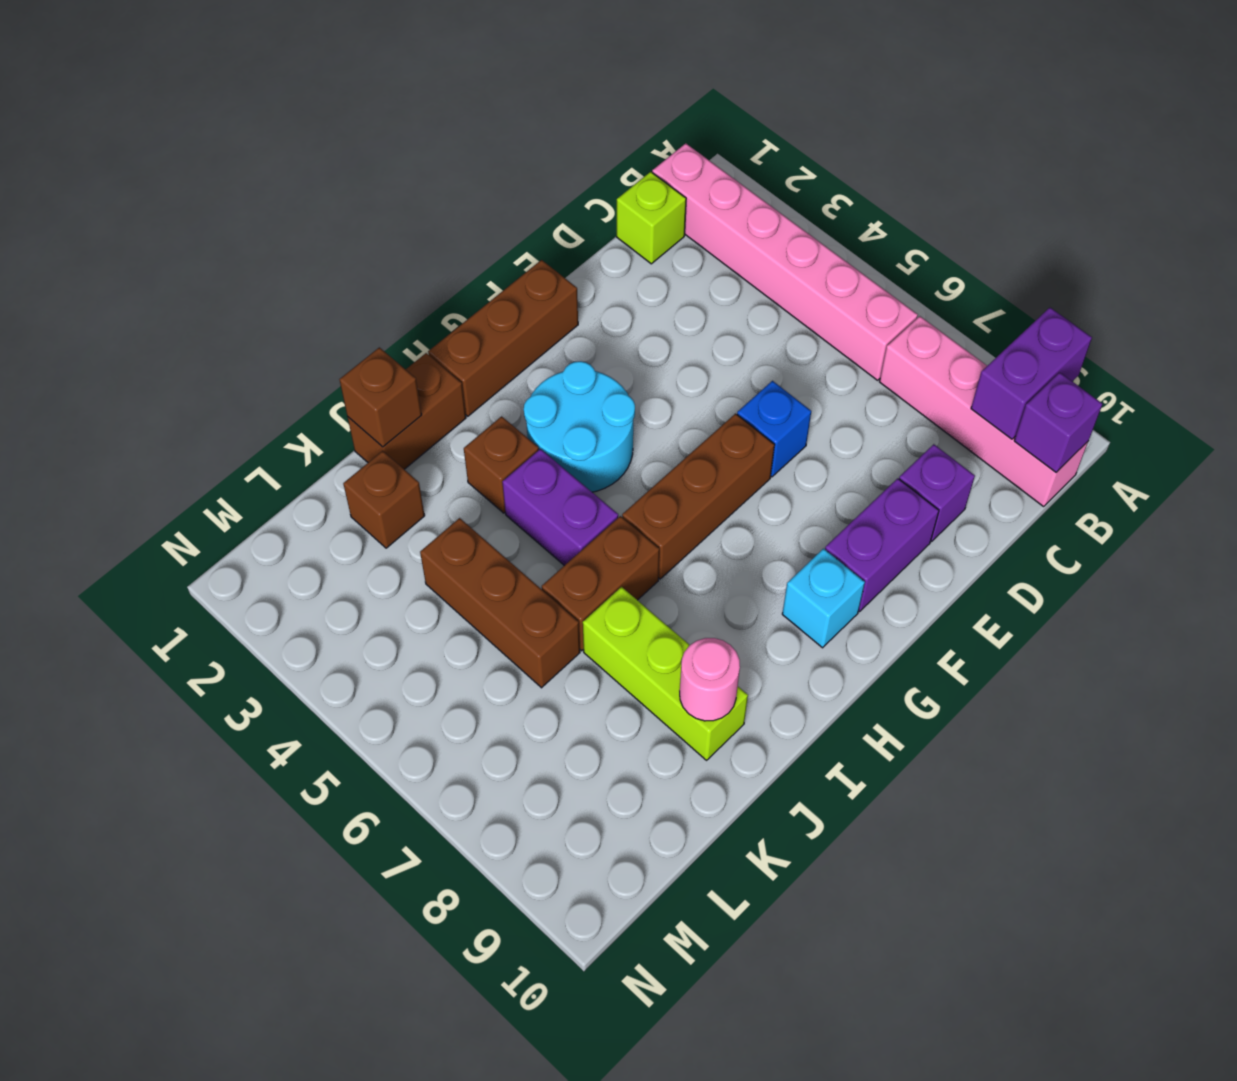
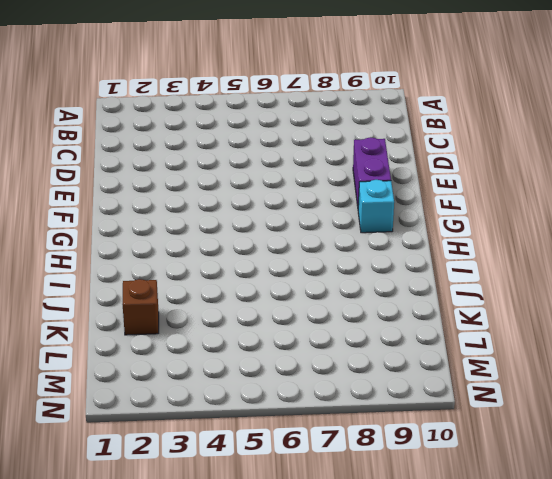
none -> pink 1x6 brick [652,143,918,380]
none -> pink 1x4 brick [880,316,1088,507]
none -> lime 1x1 brick [617,172,686,264]

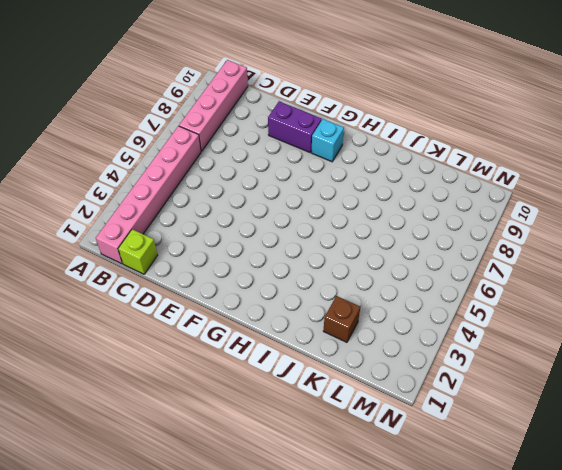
none -> purple 1x1 brick [899,444,975,541]
none -> blue 1x1 brick [737,381,811,477]
none -> brown 1x3 brick [428,260,578,416]

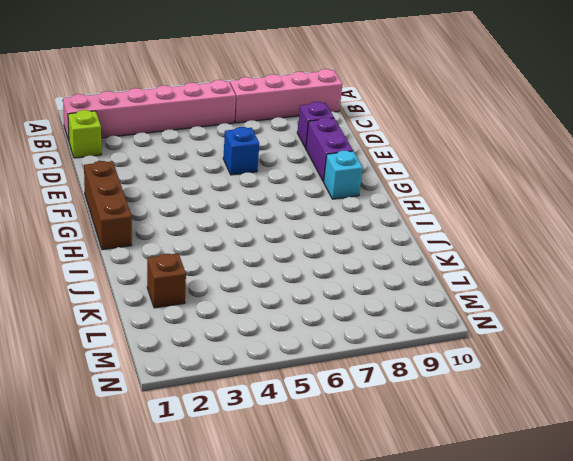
none -> brown 1x3 brick [622,414,774,579]
none -> cyan 2x2 round brick [524,361,635,492]
none -> brown 1x2 brick [348,353,466,469]

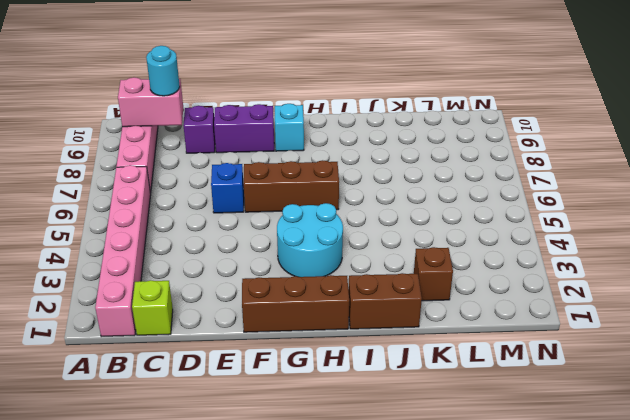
pink 1x2 brick [118,77,183,127] -> purple 1x2 brick [971,308,1092,439]
cyan 1x1 round brick [146,46,180,96] -> none
none -> brown 1x1 brick [464,416,539,513]
none -> purple 1x2 brick [502,449,618,566]
none -> brown 1x2 brick [542,516,659,651]

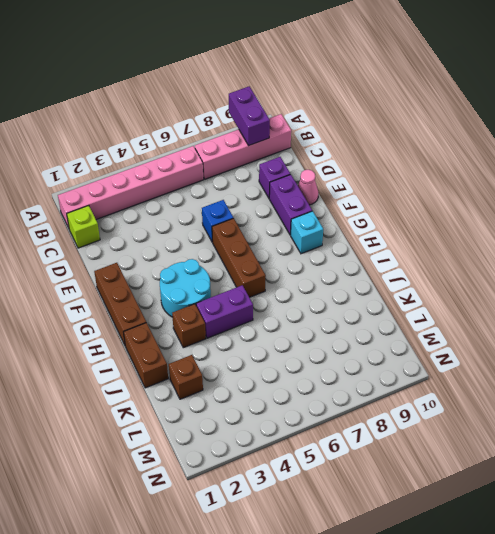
pink 1x1 cone [298,170,318,205] -> none
none -> brown 1x2 brick [542,516,659,651]
none -> lime 1x3 brick [583,587,748,760]
none -> brown 1x3 brick [420,518,580,688]

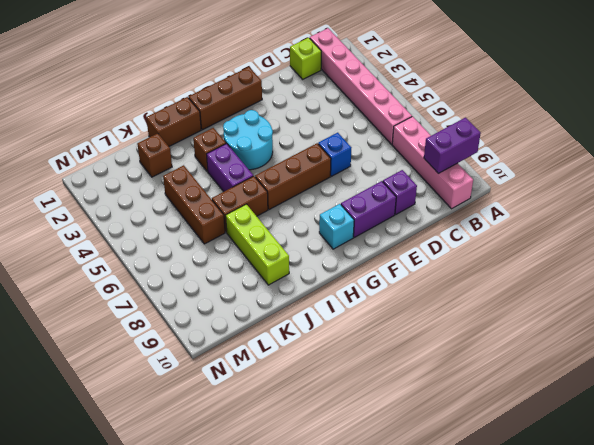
none -> purple 1x1 brick [1014,372,1103,472]
none -> brown 1x1 brick [339,347,422,447]
none -> pink 1x1 round brick [680,638,740,721]

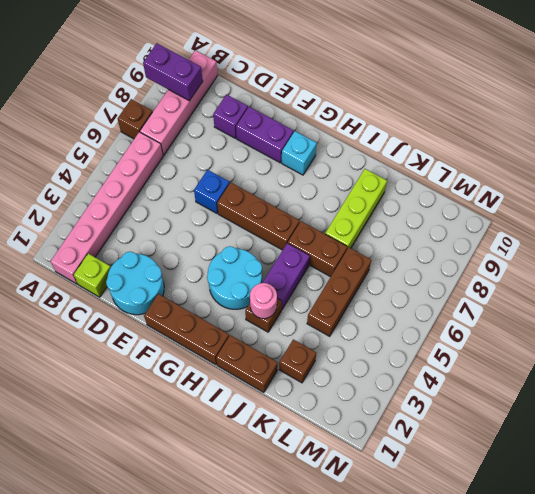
brown 1x1 brick [118,99,153,139] -> brown 1x1 brick moved to [339,347,422,447]
cyan 2x2 round brick [106,252,164,315] -> none
pink 1x1 round brick [250,283,277,319] -> pink 1x1 round brick moved to [680,638,740,721]
none -> purple 1x1 brick [1014,372,1103,472]

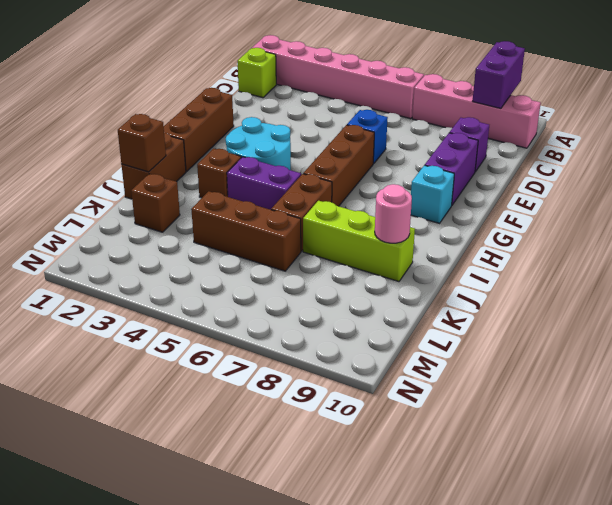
none -> purple 1x1 brick [1014,372,1103,472]

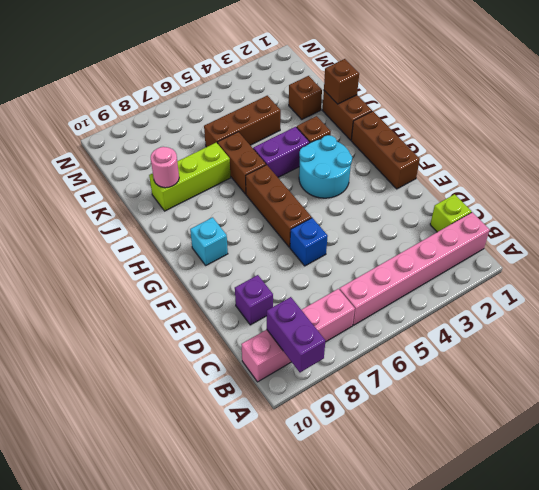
none -> purple 1x2 brick [825,478,939,612]
none -> purple 1x1 brick [1014,372,1103,472]

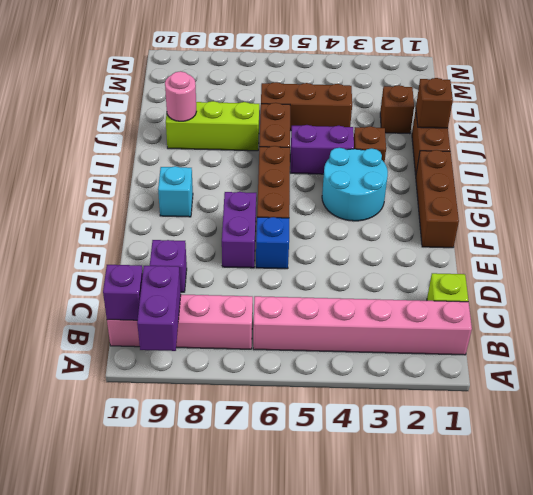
purple 1x2 brick [222,192,256,268] -> purple 1x2 brick moved to [825,478,939,612]

